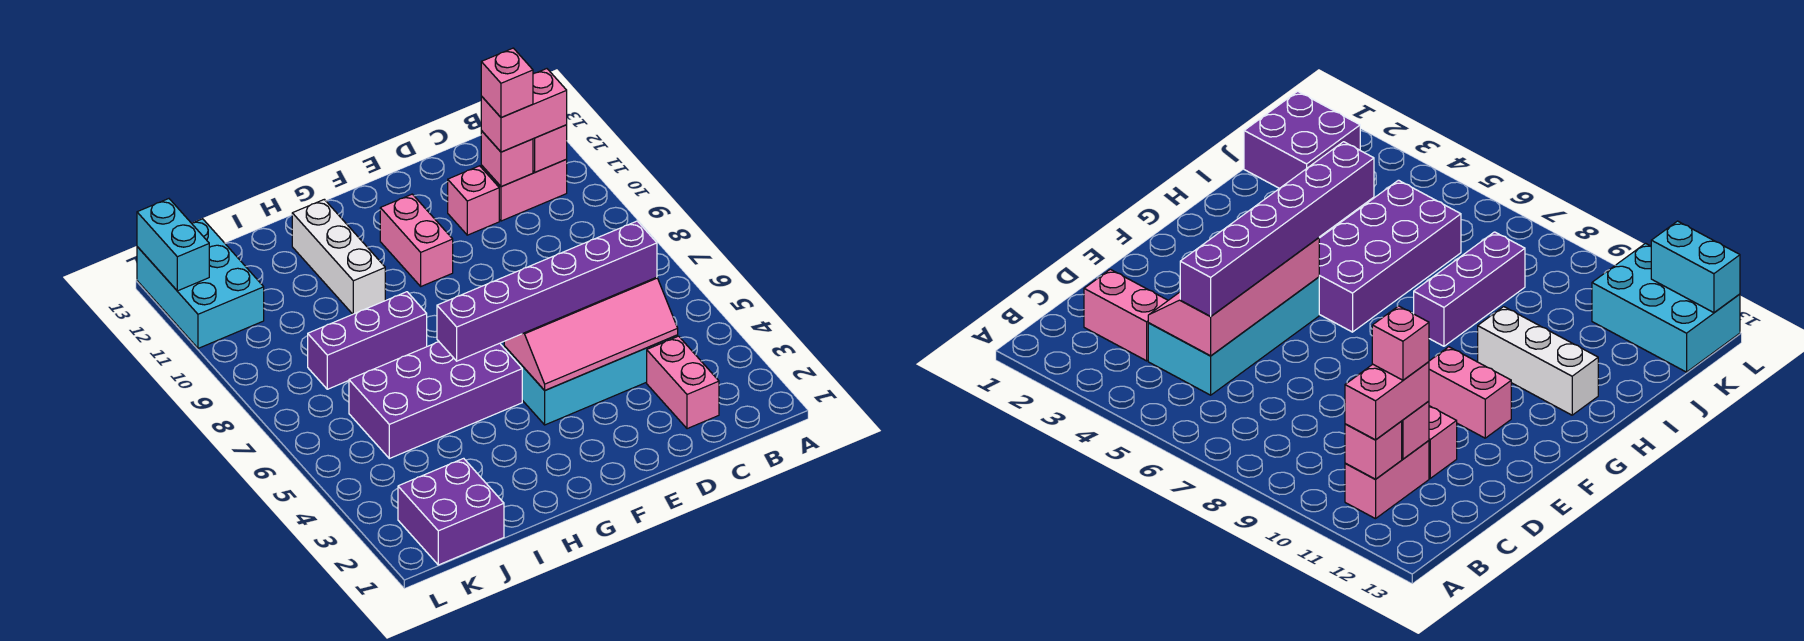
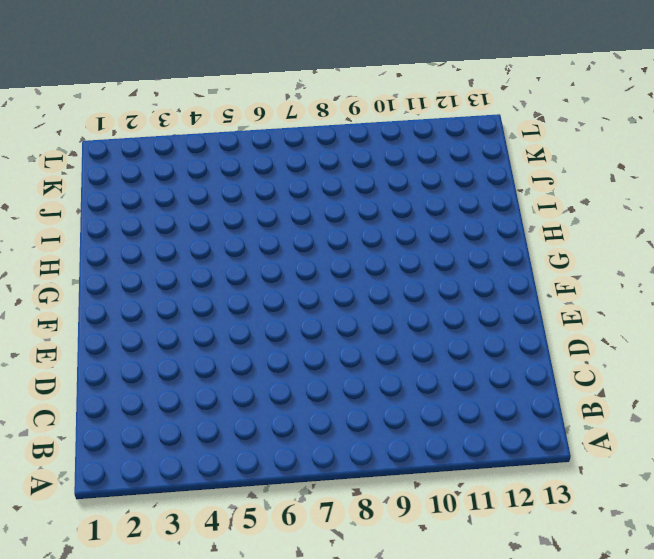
none -> pink 1x2 brick [481,159,567,221]
none -> pink 1x2 brick [647,336,719,429]
none -> cyan 2x4 brick [504,335,678,425]

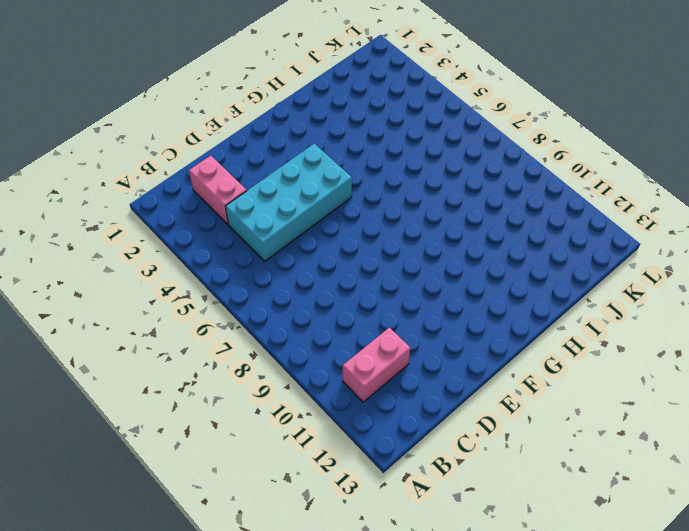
none -> pink 1x1 brick [448,166,499,235]
none -> pink 1x2 brick [380,194,453,286]
none -> purple 2x4 brick [349,342,522,459]

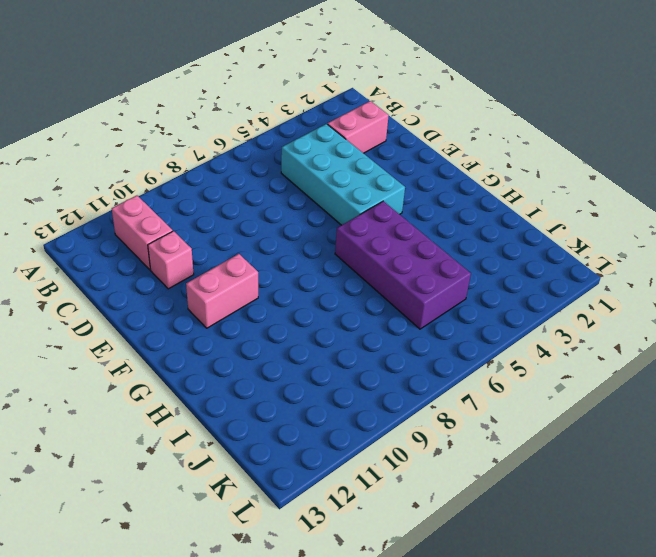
none -> purple 1x3 brick [308,292,427,389]
none -> white 1x3 brick [292,199,385,314]
none -> purple 2x2 brick [398,458,504,565]

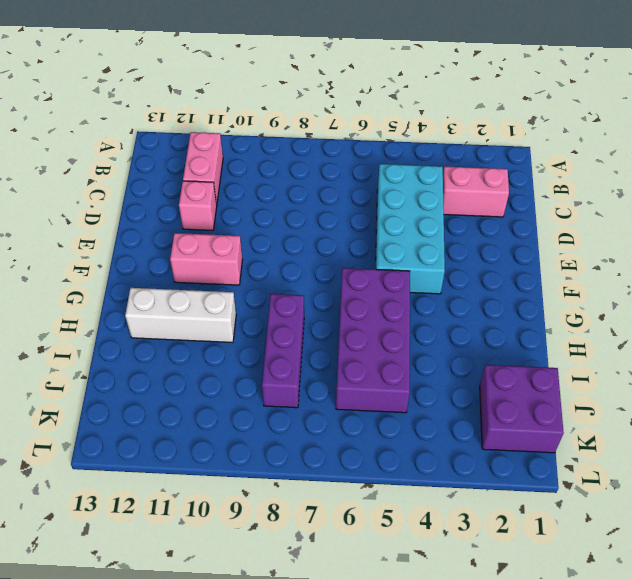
none -> cyan 2x3 brick [137,219,264,348]
none -> pink 1x1 brick [533,125,567,172]
none -> pink 2x4 slope [504,277,678,390]

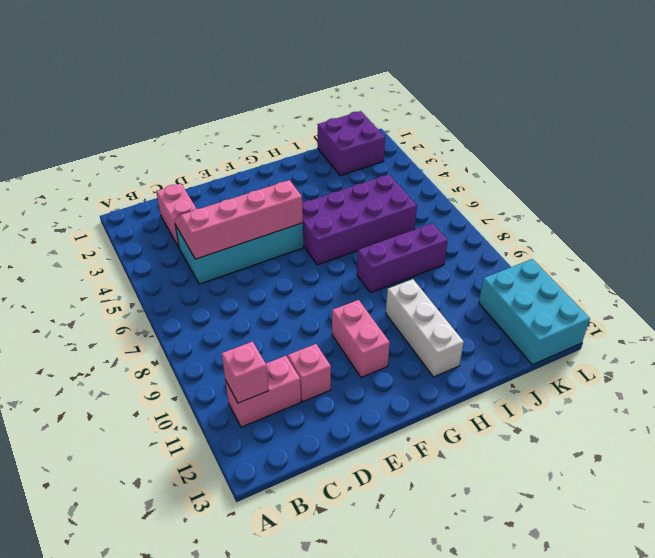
none -> pink 1x1 brick [481,131,533,187]
none -> cyan 1x2 brick [137,199,209,291]
none -> pink 1x2 brick [481,69,567,152]

